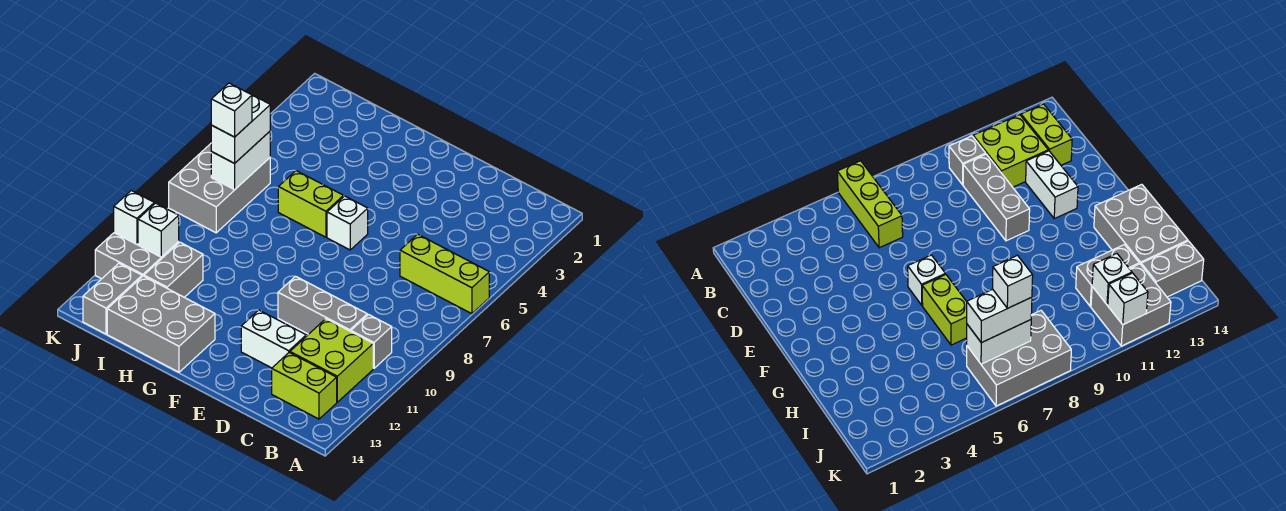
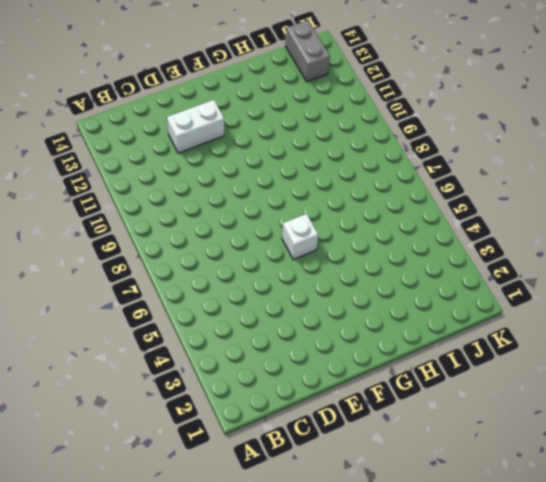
none -> lime 1x3 brick [400,234,489,314]
none -> grey 1x1 brick [351,315,392,368]
none -> lime 2x2 brick [290,319,373,402]

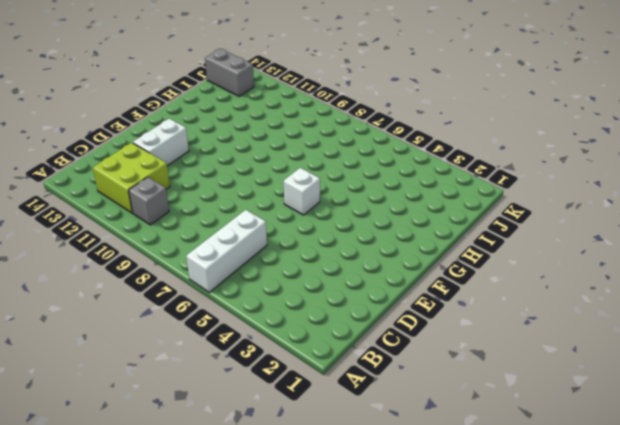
white 1x3 brick [186,210,267,292] -> lime 1x3 brick [400,234,489,314]
none -> lime 1x2 brick [272,353,337,419]
none -> grey 1x3 brick [278,276,367,334]
none -> lime 1x2 brick [278,171,343,237]

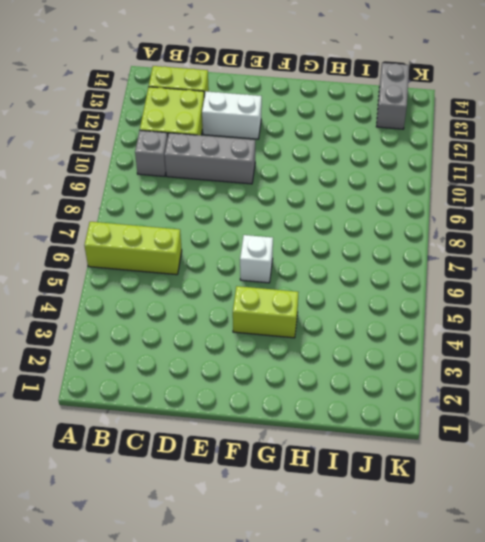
lime 1x2 brick [233,286,298,338] -> lime 1x2 brick moved to [278,171,343,237]
none -> grey 2x3 brick [107,276,215,372]
none -> grey 1x2 brick [144,242,203,297]
none -> grey 2x3 brick [169,144,270,233]

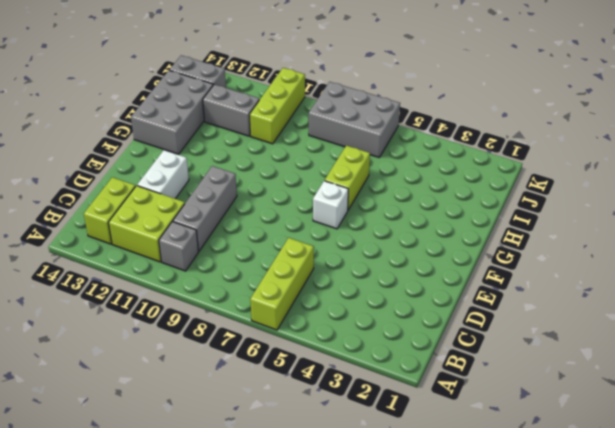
lime 1x3 brick [250,68,305,144] -> none
none -> grey 2x2 brick [95,233,179,279]
none -> white 1x2 brick [211,131,270,190]
none -> white 1x1 brick [138,203,179,257]

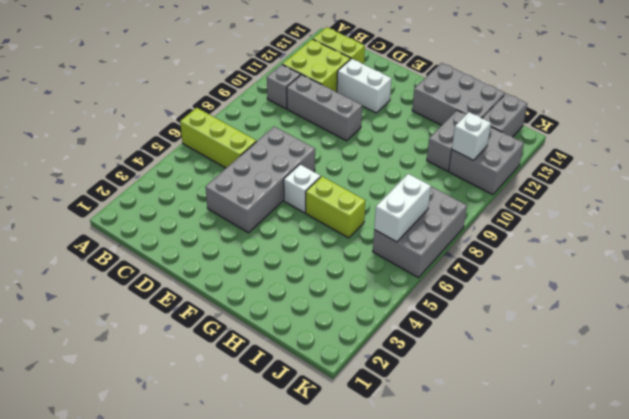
grey 2x4 brick [206,126,315,233] -> none
none -> white 1x1 brick [114,190,154,244]
none -> white 1x2 brick [211,95,270,163]
none -> white 1x1 brick [211,83,252,137]

